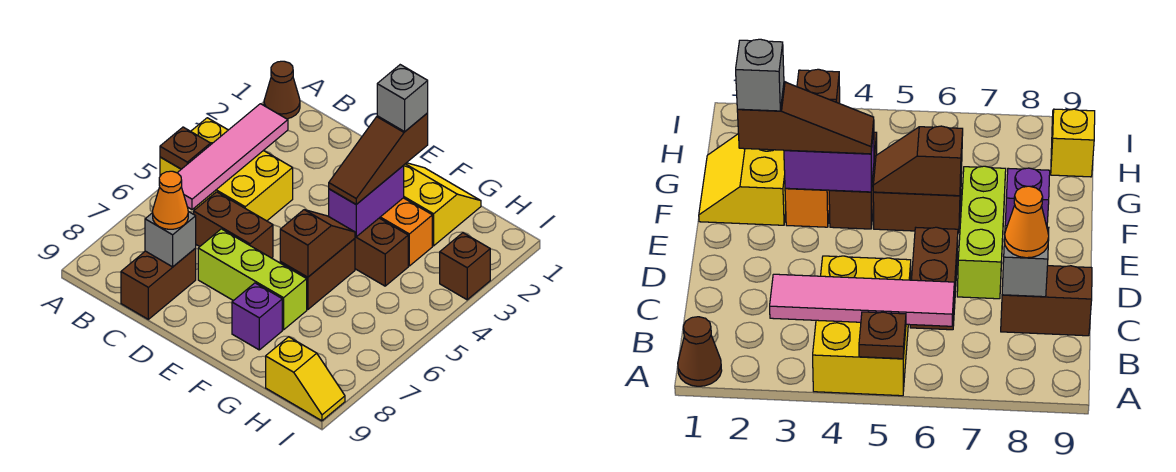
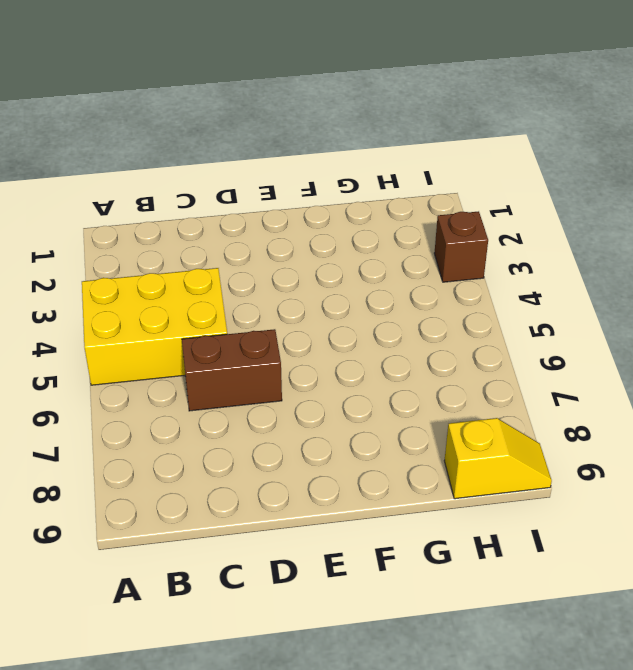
none -> brown 1x1 cone [264,61,300,119]
none -> brown 1x2 brick [121,248,196,319]
none -> lime 1x3 brick [198,229,307,330]

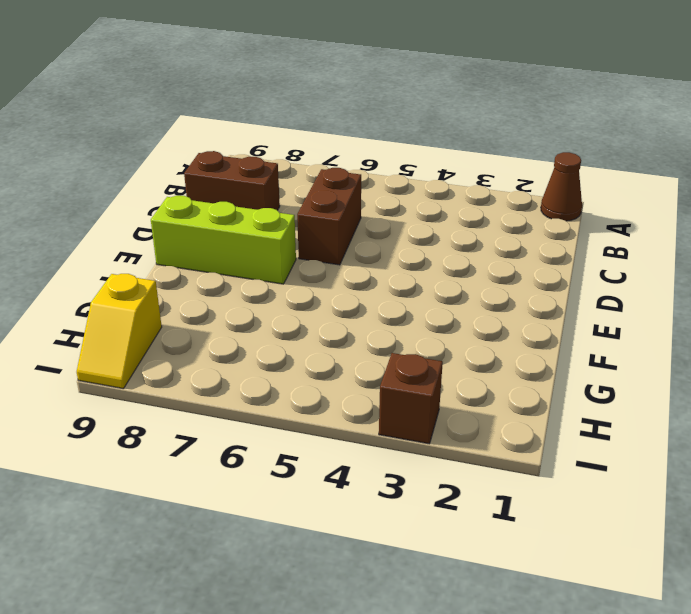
lime 1x3 brick [151,196,296,284] -> lime 1x3 brick turned to [198,229,307,330]
none -> yellow 2x3 brick [160,118,293,221]
none -> yellow 2x2 slope [403,163,481,246]
none -> orange 1x2 brick [380,198,432,266]

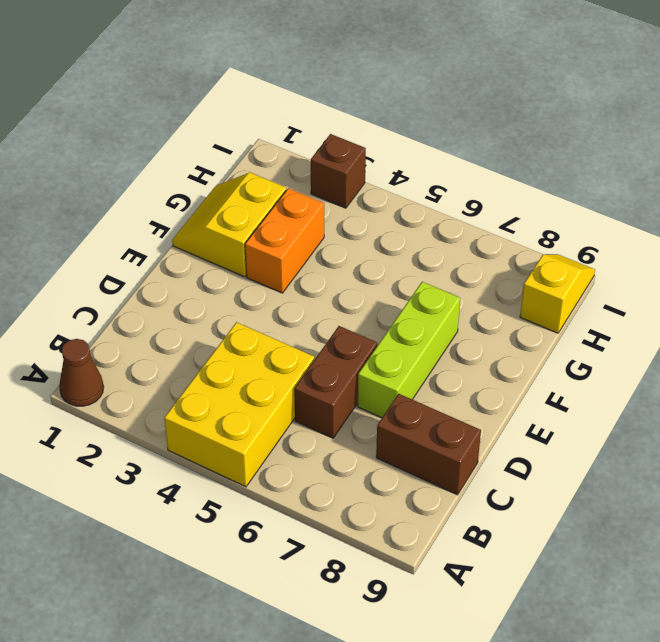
none -> brown 1x2 brick [355,218,408,286]
none -> brown 1x2 brick [280,239,355,310]
none -> purple 1x1 brick [232,283,282,350]

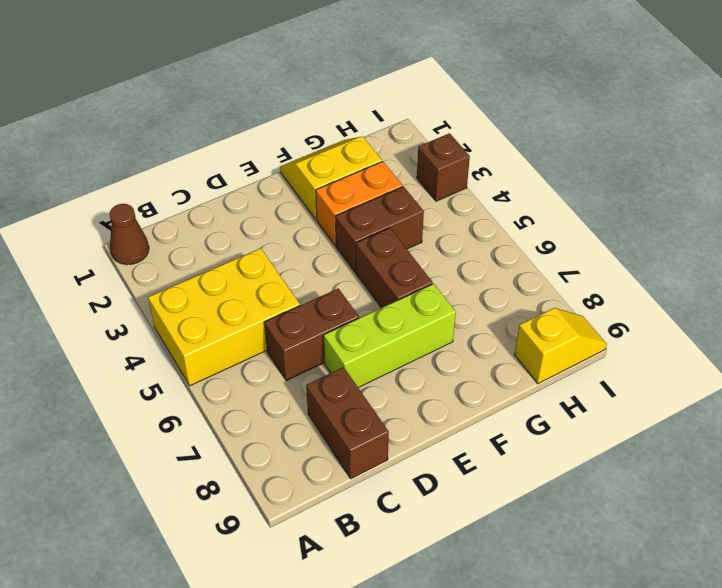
none -> purple 1x1 brick [232,283,282,350]
none -> brown 1x1 plate [160,127,211,169]
none -> pink 1x4 tile [178,104,288,210]

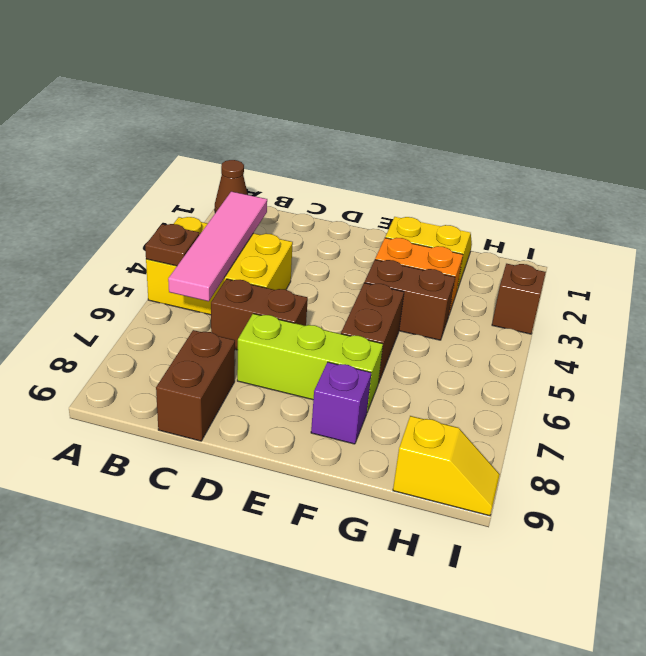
none -> grey 1x1 brick [145,212,196,267]
none -> purple 1x2 brick [329,166,404,237]
none -> brown 1x2 slope [280,210,355,277]

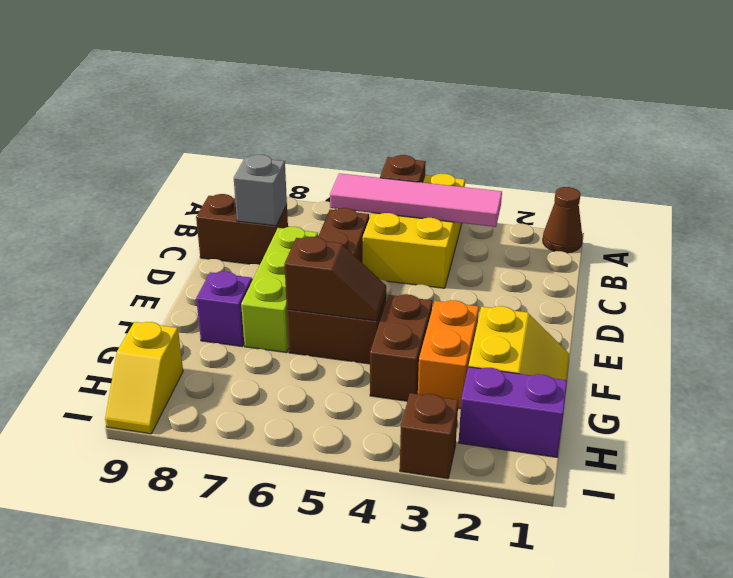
purple 1x2 brick [459,367,567,457] -> purple 1x2 brick moved to [329,166,404,237]
none -> orange 1x1 cone [153,171,188,229]
none -> brown 1x3 slope [329,113,428,204]
none -> grey 1x1 brick [377,65,428,131]

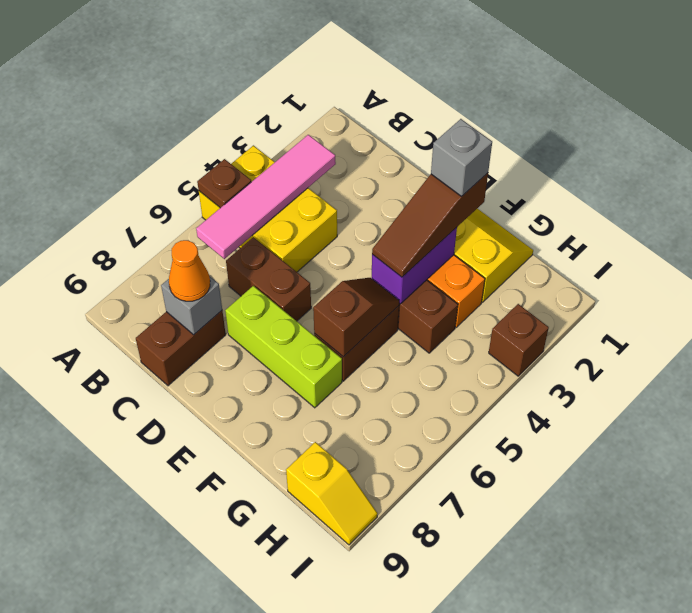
none -> brown 1x1 cone [264,61,300,119]
none -> purple 1x1 brick [232,283,282,350]

